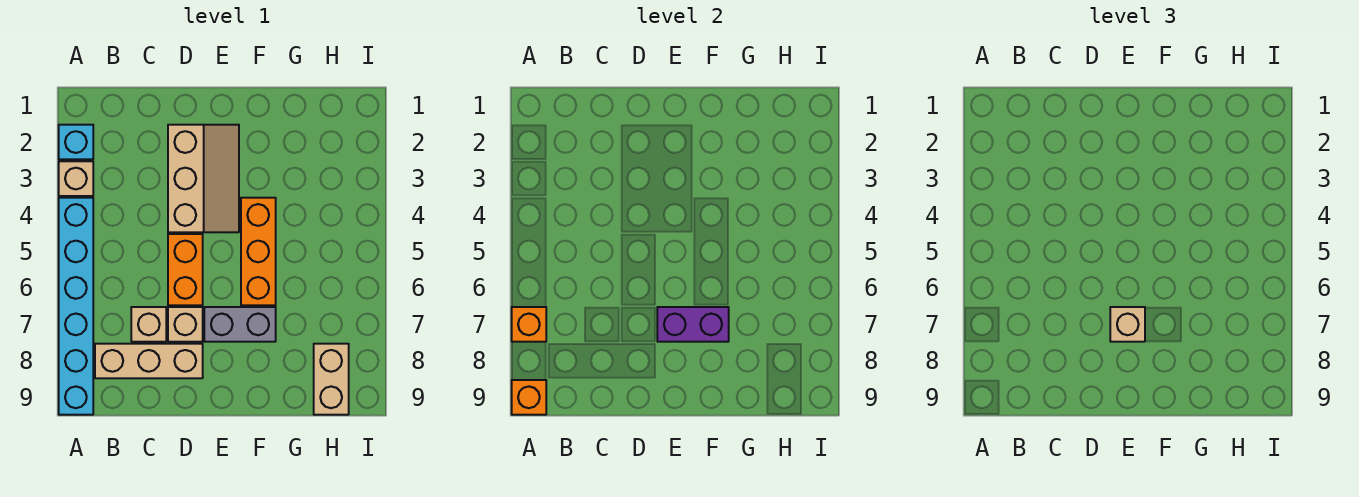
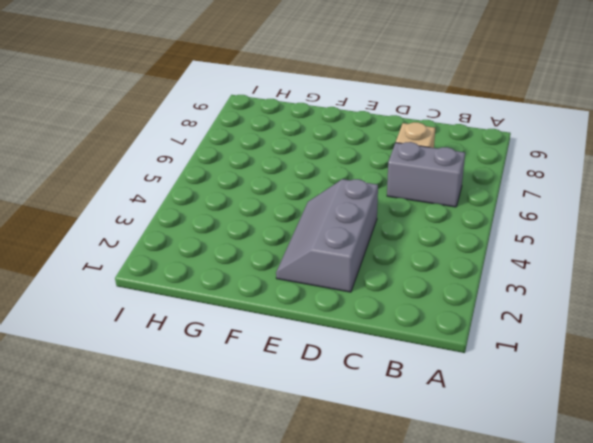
grey 1x2 brick [387,142,465,207] -> grey 1x2 brick moved to [204,307,276,342]
grey 2x3 slope [276,179,378,292] -> tan 2x3 slope [168,125,239,232]
none -> cyan 1x1 brick [59,125,93,159]
none -> tan 1x1 brick [59,161,93,196]
none -> cyan 1x6 brick [59,198,93,415]

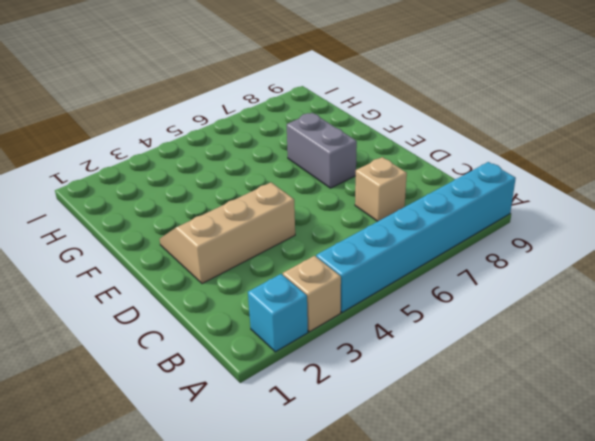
none -> tan 1x3 brick [95,344,203,378]
none -> orange 1x2 brick [168,234,203,305]
none -> tan 1x1 brick [168,307,203,342]

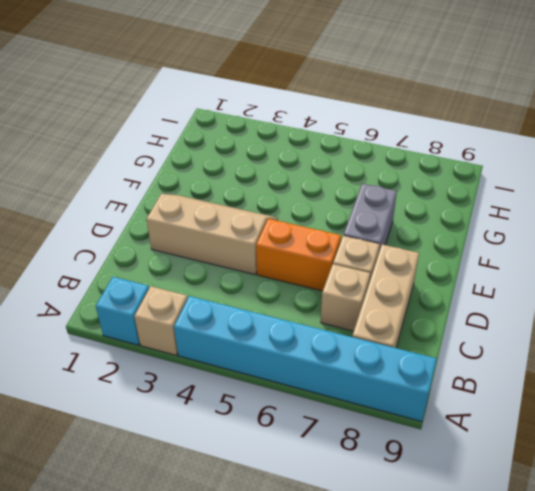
none -> orange 1x3 brick [241,198,276,305]
none -> tan 1x2 brick [314,344,349,415]
none -> orange 1x1 brick [512,307,546,342]

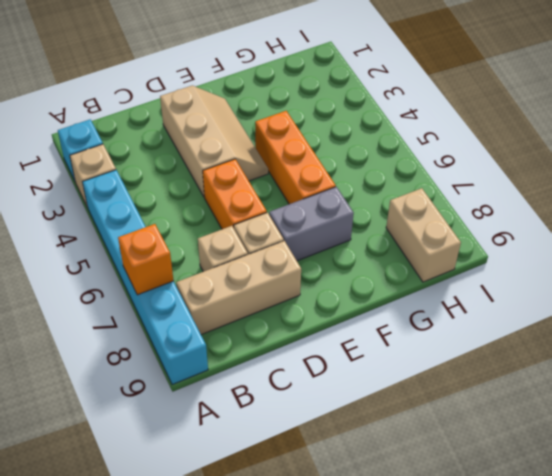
none -> orange 1x1 brick [512,380,546,415]
none -> purple 1x2 brick [657,307,729,342]
none -> tan 1x1 brick [1110,307,1145,342]

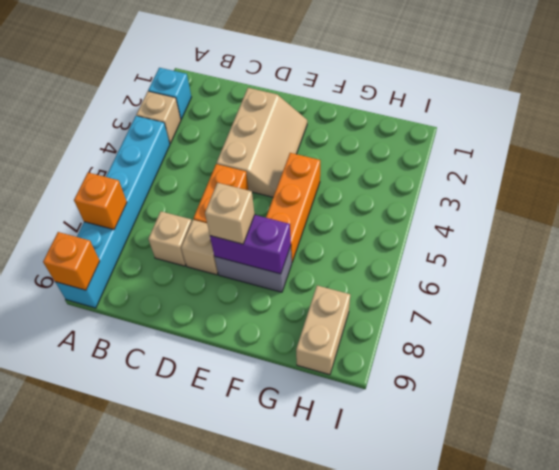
none -> tan 1x3 brick [95,344,203,378]

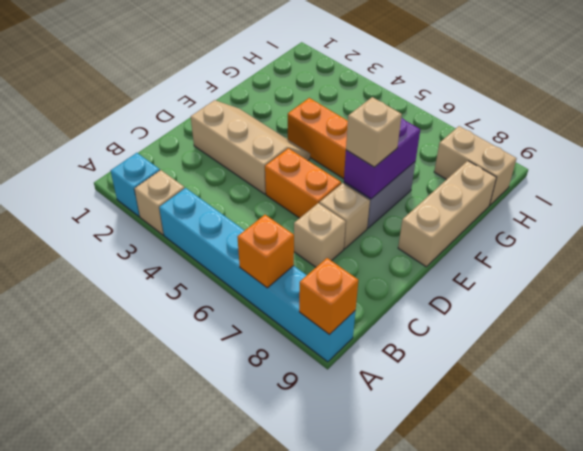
tan 1x3 brick [398,161,496,267] -> tan 1x3 brick moved to [95,344,203,378]

